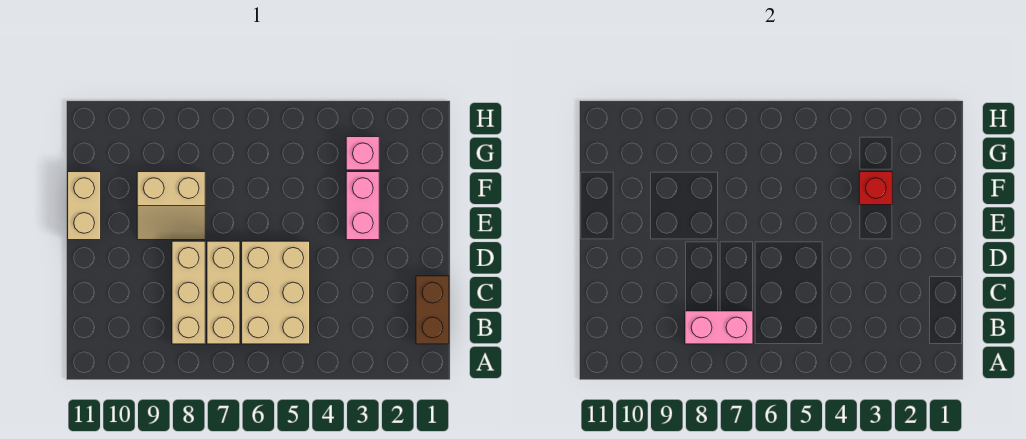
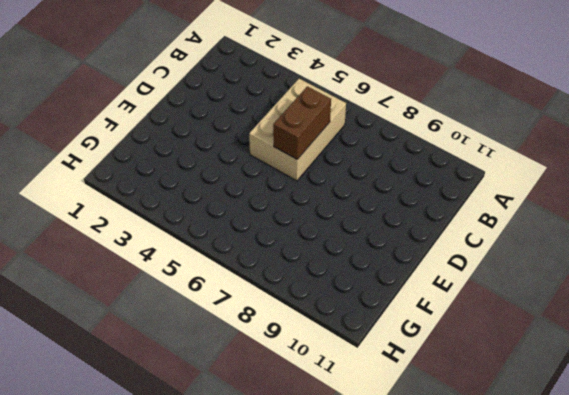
brown 1x2 brick [273,86,331,159] -> brown 1x2 brick moved to [416,276,449,344]
none -> tan 1x3 brick [207,241,240,344]
none -> tan 1x3 brick [172,241,205,344]

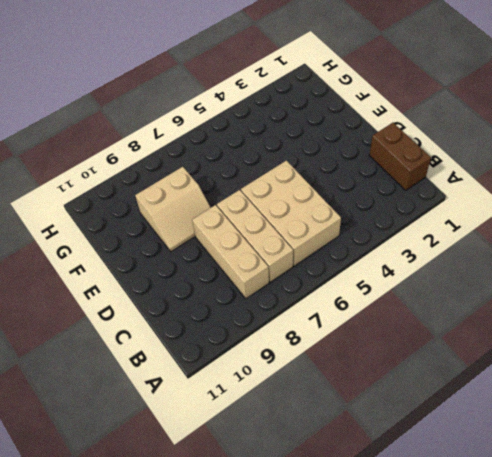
none -> pink 1x2 brick [346,172,379,240]
none -> tan 1x2 brick [68,172,101,240]

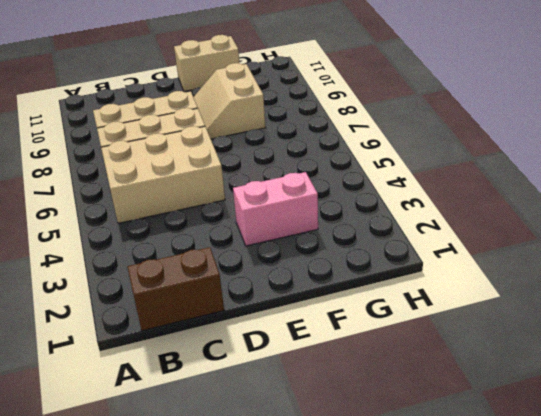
none -> pink 1x1 brick [346,137,379,170]
none -> pink 1x2 brick [685,311,753,344]

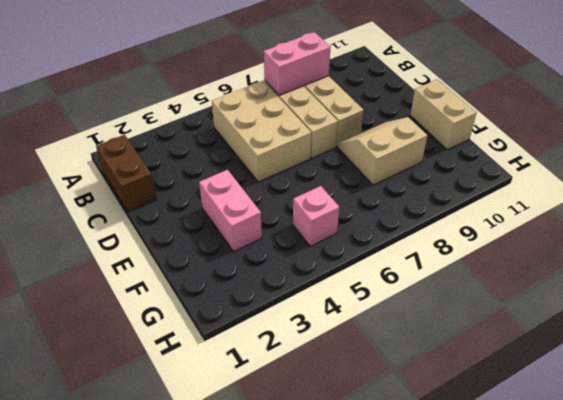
pink 1x1 brick [293,186,339,246] -> pink 1x1 brick moved to [346,137,379,170]
none -> red 1x1 brick [859,172,892,205]

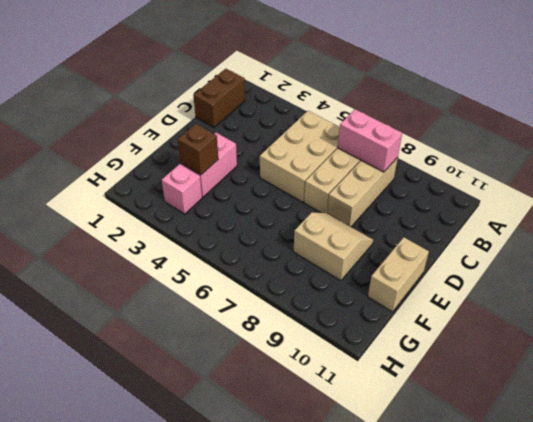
brown 1x1 brick [178,124,218,175] -> red 1x1 brick [859,172,892,205]

